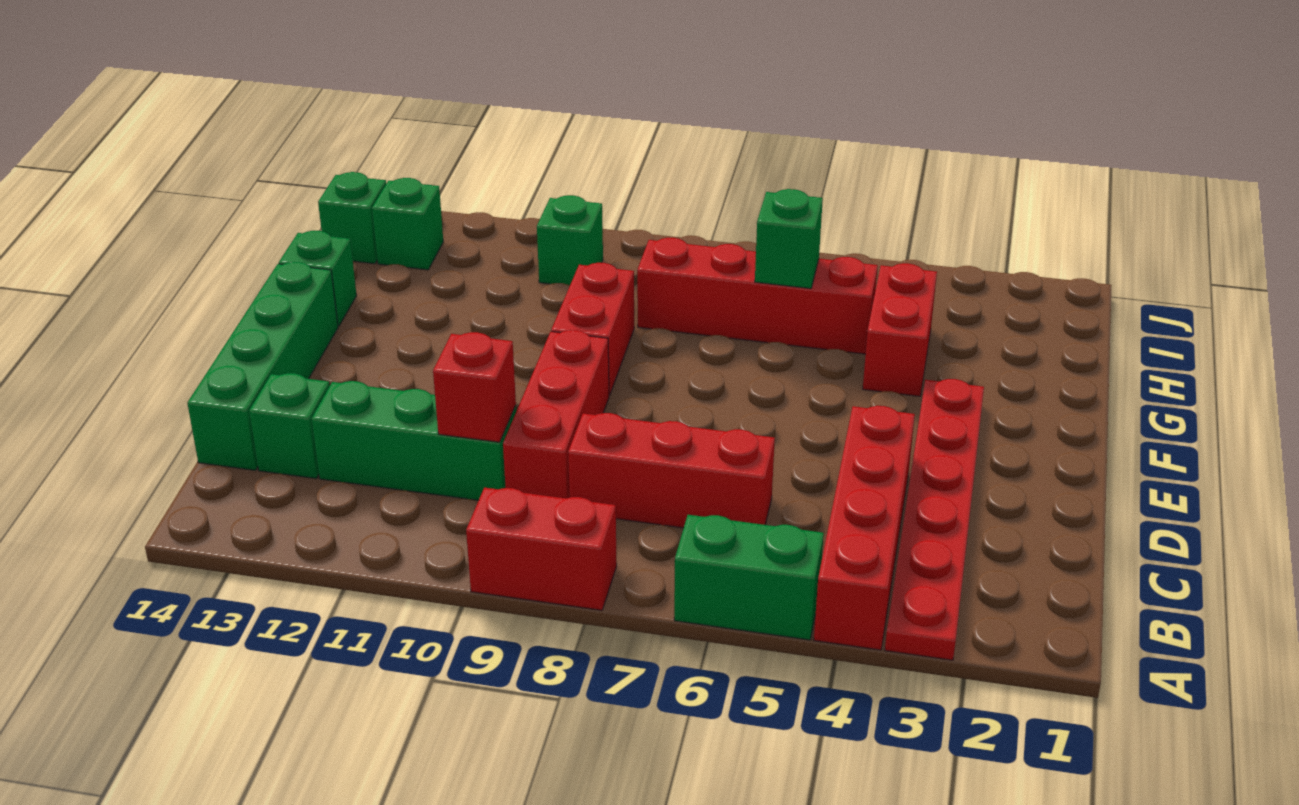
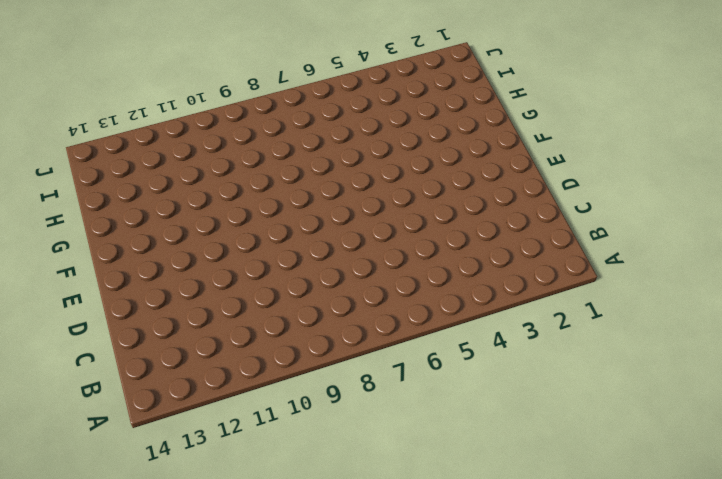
none -> red 1x6 plate [885,379,984,660]
none -> red 1x4 brick [814,406,915,650]
none -> green 1x2 brick [674,515,824,640]

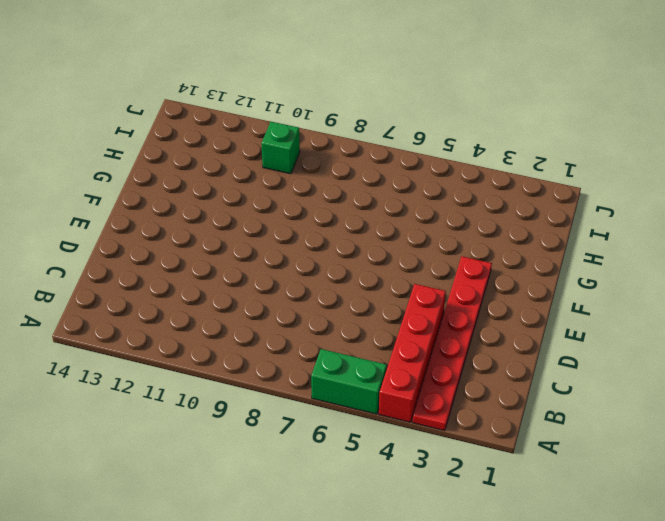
none -> red 1x2 brick [466,488,617,610]
none -> red 1x3 brick [568,413,775,528]
none -> red 1x3 brick [503,330,609,498]

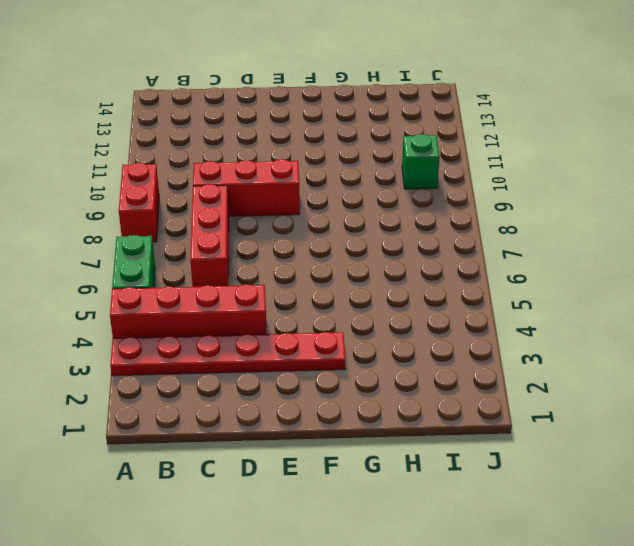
none -> green 1x3 brick [312,381,516,500]
none -> green 1x1 brick [249,373,330,479]
none -> green 1x4 brick [187,262,338,470]

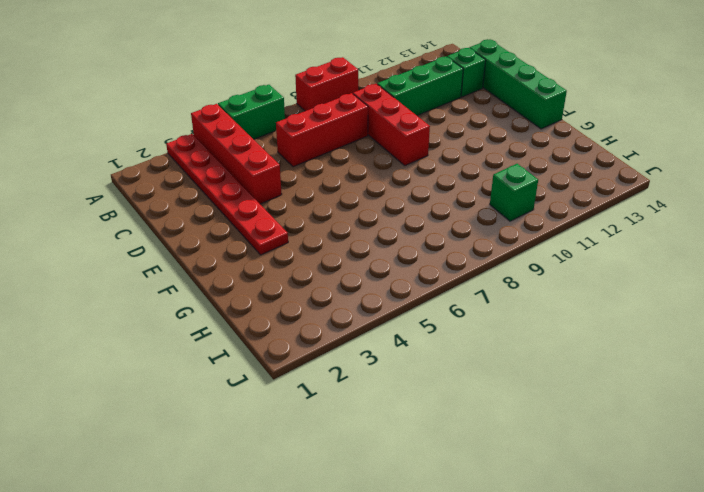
none -> red 1x2 brick [551,263,634,396]
none -> red 1x2 brick [863,263,937,396]
none -> green 1x1 brick [279,231,357,326]

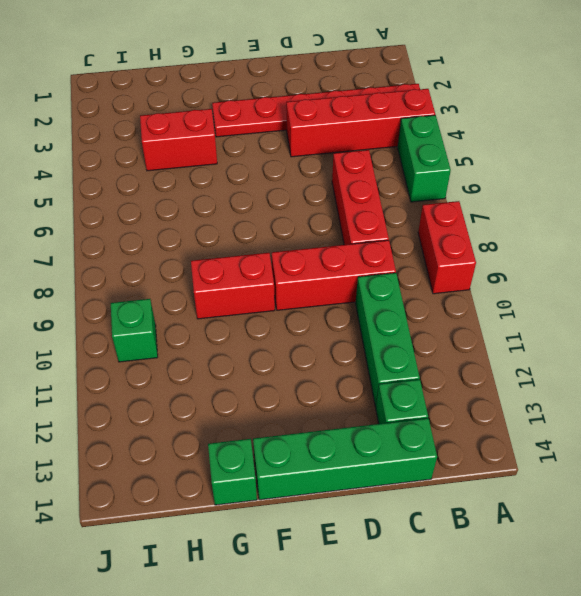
none -> red 1x4 brick [637,238,878,354]
none -> green 1x1 brick [372,178,443,270]
none -> green 1x1 brick [318,172,386,264]

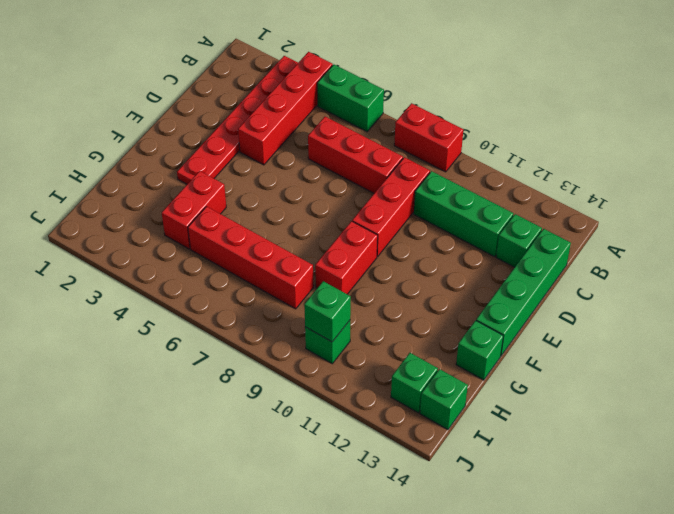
green 1x1 brick [304,281,351,342] -> green 1x1 brick moved to [755,189,823,289]
none -> red 1x1 brick [433,332,516,442]

